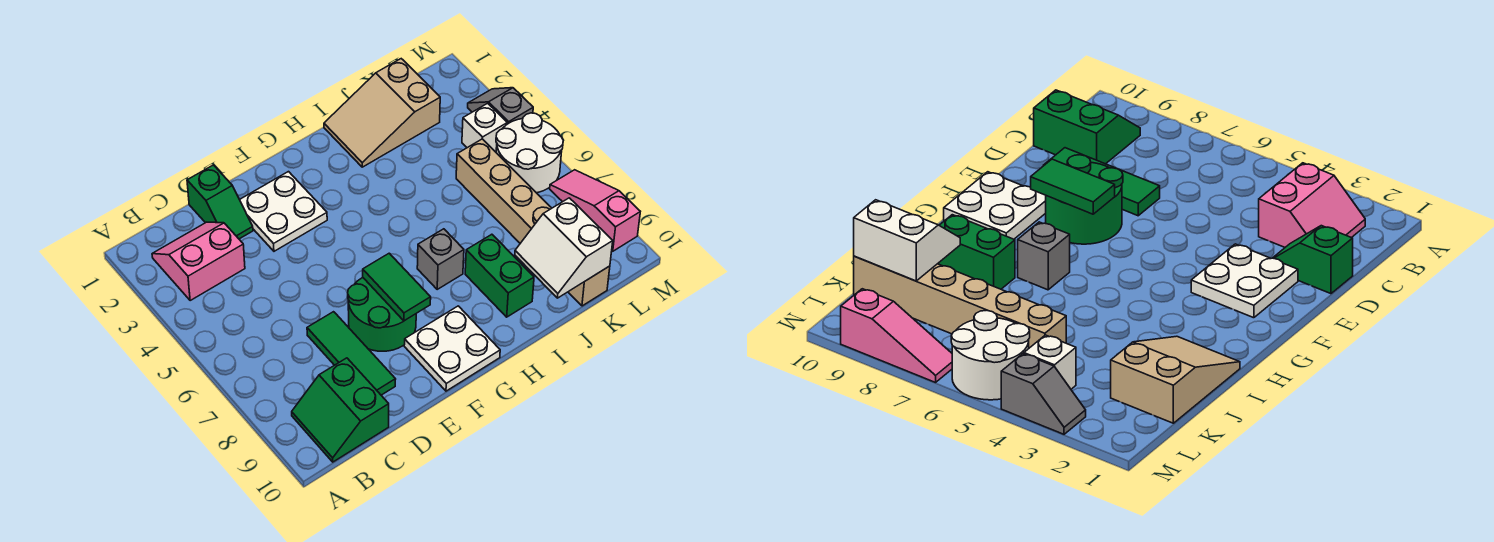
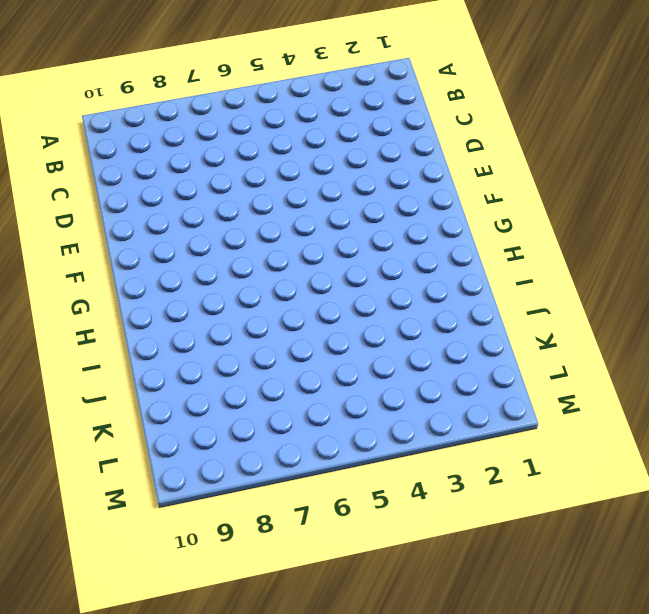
none -> pink 2x2 slope [152,222,245,300]
none -> green 2x2 slope [292,358,389,462]
none -> green 1x2 slope [187,165,253,239]

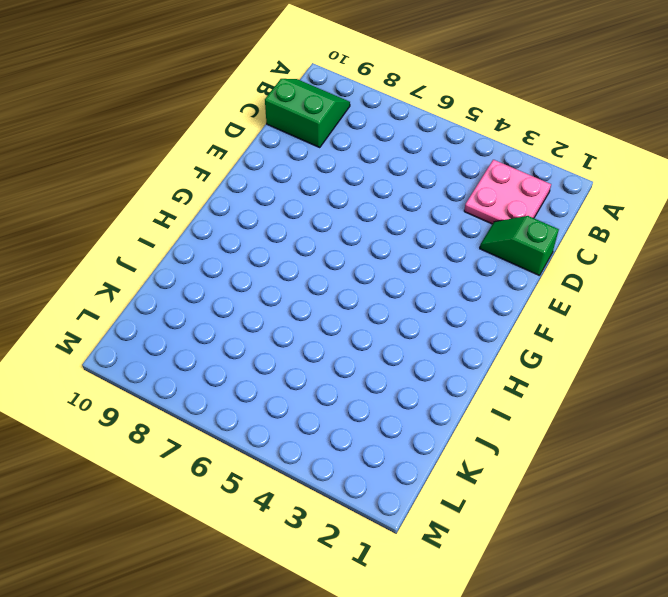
pink 2x2 plate [464,160,551,224] -> pink 2x2 slope [152,222,245,300]
none -> green 1x3 tile [307,312,396,395]
none -> white 2x2 plate [240,172,327,251]
none -> green 2x2 round brick [348,278,416,351]

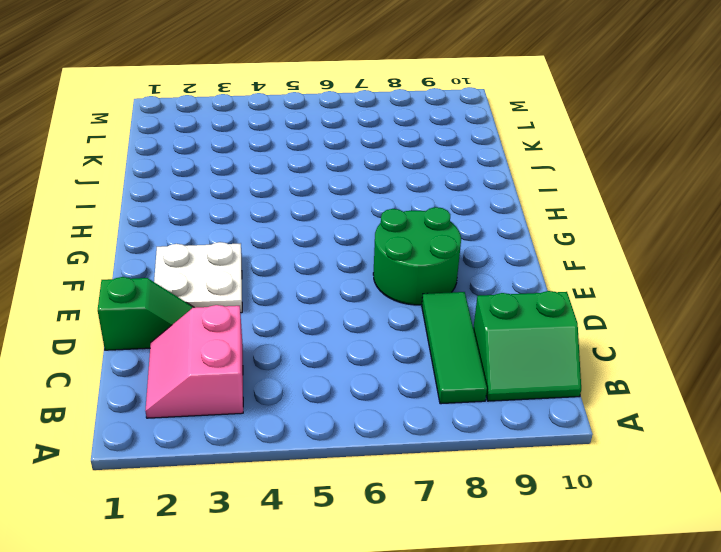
green 1x3 tile [422,292,487,404] -> green 1x3 tile turned to [307,312,396,395]
none -> white 2x2 plate [404,306,500,391]
none -> grey 1x1 brick [417,229,464,289]
none -> tan 2x3 slope [324,59,440,167]

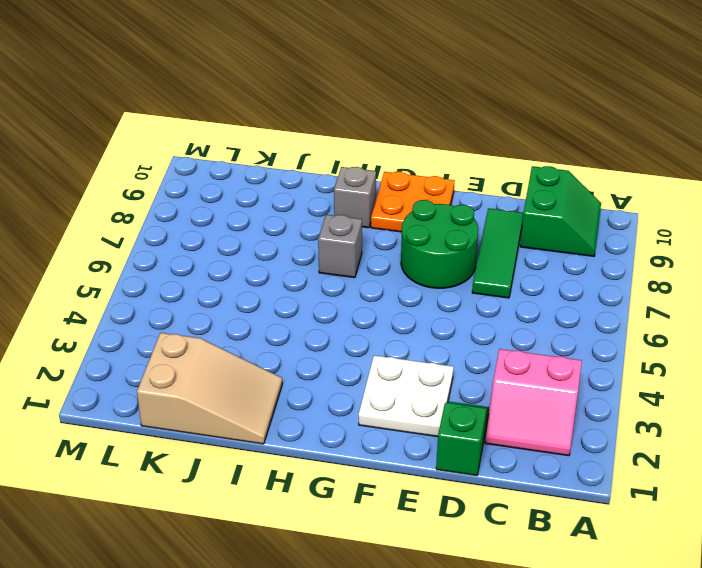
orange 2x2 plate [371,172,455,232] -> white 2x2 plate [404,306,500,391]
grey 1x1 brick [334,167,376,228] -> none
none -> green 1x2 brick [465,234,534,317]
none -> tan 1x6 brick [456,139,610,306]
none -> white 1x1 brick [462,103,507,152]

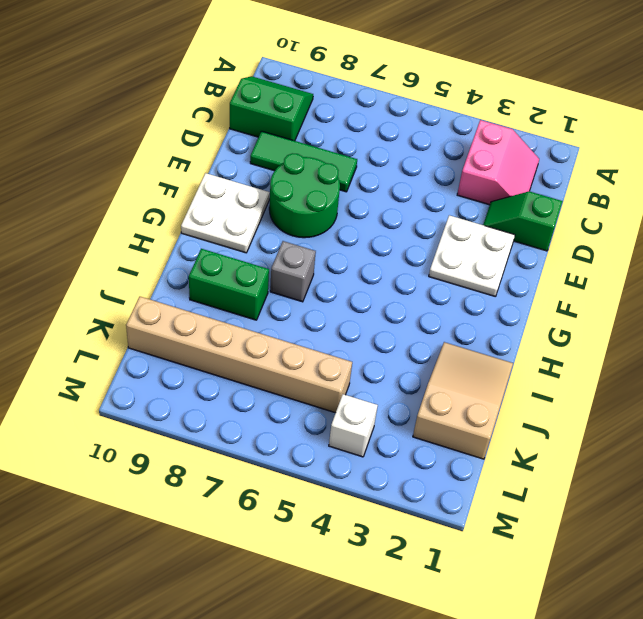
none -> white 2x2 round brick [496,113,563,193]
none -> grey 1x2 slope [468,88,533,124]
none -> pink 1x3 slope [550,170,640,251]

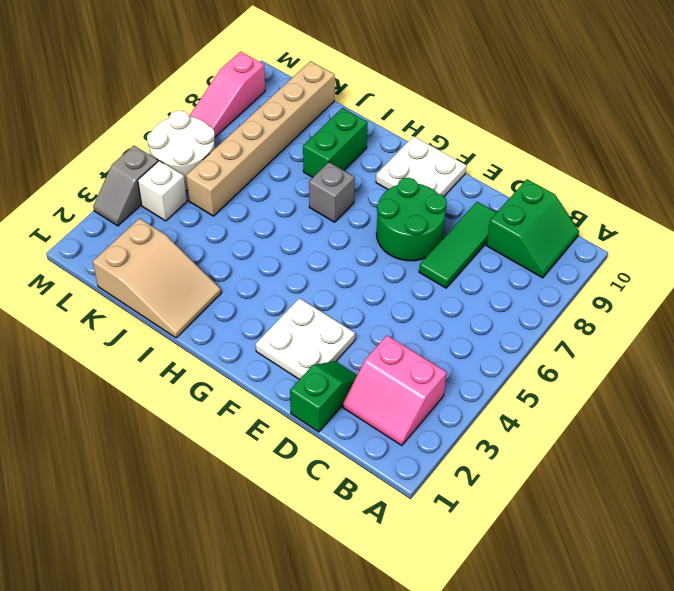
none -> green 1x2 tile [363,253,431,321]
none -> white 2x2 slope [515,198,613,298]

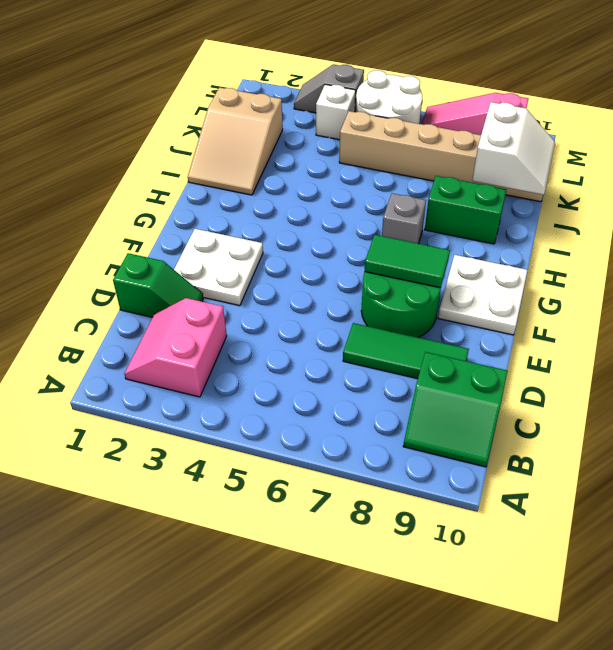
white 2x2 slope [472,102,555,195] -> white 2x2 slope turned to [515,198,613,298]

